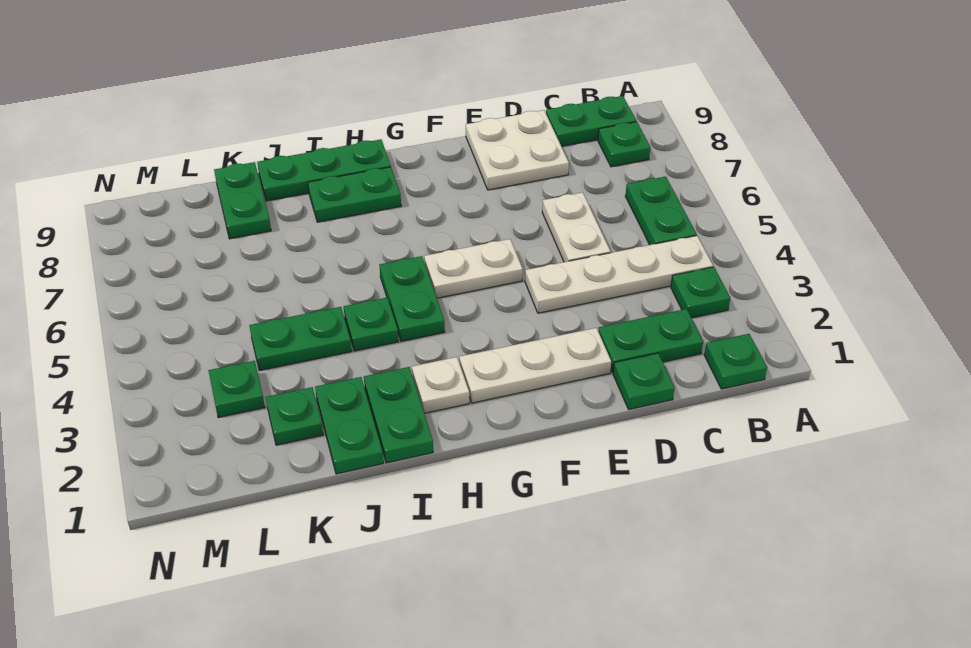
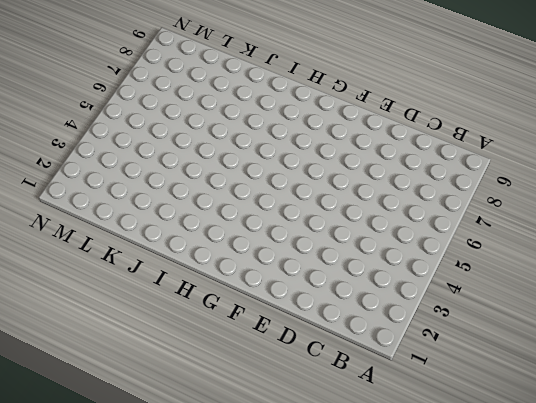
none -> green 1x1 plate [704,334,767,389]
none -> green 1x1 plate [671,267,730,318]
none -> white 1x4 plate [525,236,713,313]

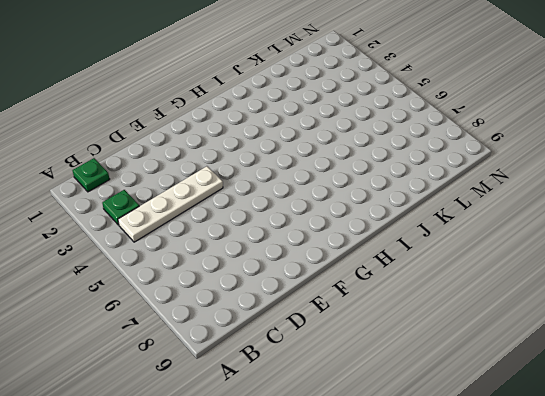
none -> green 1x2 plate [625,177,696,245]
none -> green 1x1 plate [598,122,650,167]
none -> green 1x2 plate [546,96,636,146]

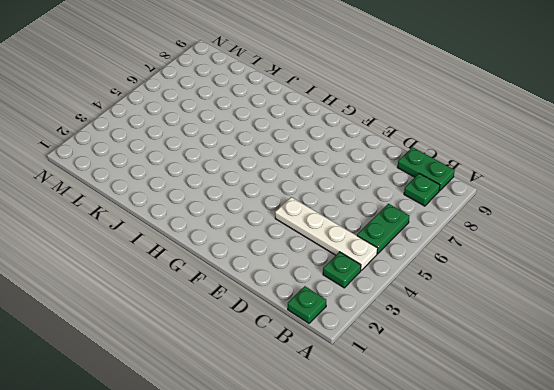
none -> green 1x2 plate [598,309,703,373]
none -> green 1x1 plate [613,353,675,409]
none -> white 1x2 plate [542,192,611,262]

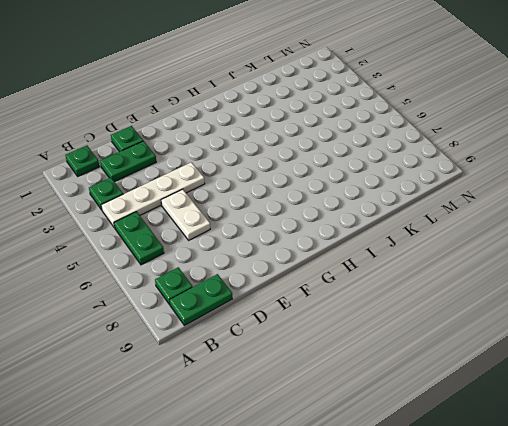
none -> white 2x2 plate [466,110,569,190]
none -> white 1x3 plate [459,328,611,403]
none -> white 1x2 plate [424,239,523,298]

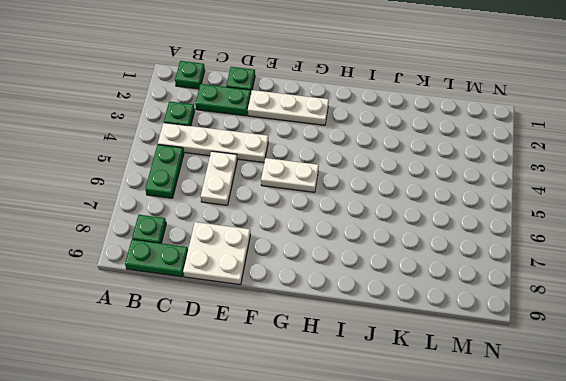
none -> white 1x1 plate [412,357,469,413]
none -> green 1x2 plate [379,256,445,341]
none -> green 1x2 plate [308,167,401,222]

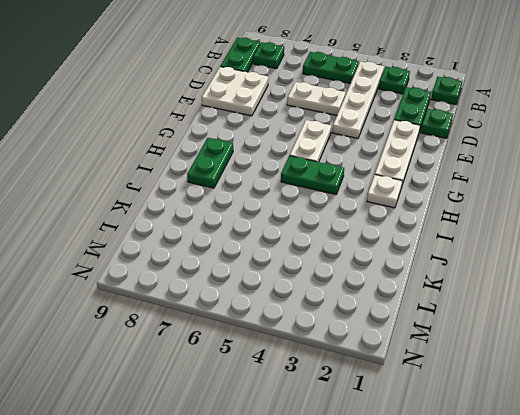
none -> green 1x3 plate [257,139,391,201]
none -> green 1x2 plate [364,367,433,463]
none -> green 1x1 plate [344,298,399,351]

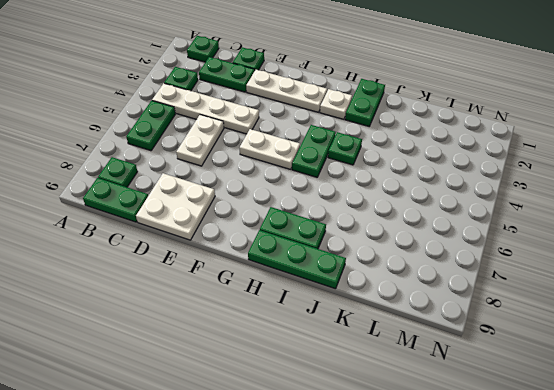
none -> green 1x2 plate [315,377,384,474]
none -> green 1x2 plate [249,307,352,371]
none -> green 1x1 plate [266,387,323,445]

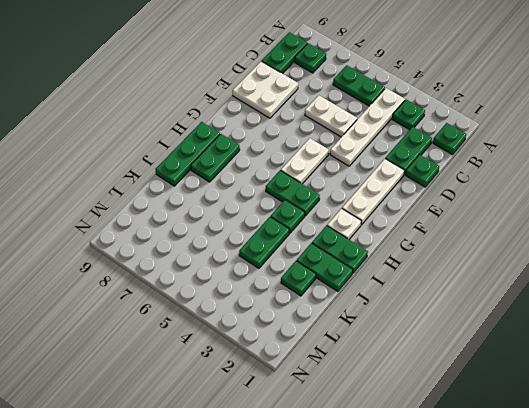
none -> green 1x2 plate [214,162,271,239]
none -> green 1x1 plate [208,361,265,418]

